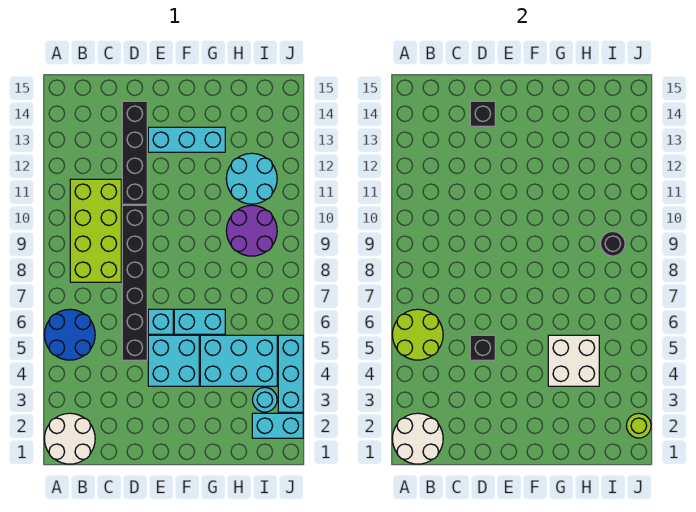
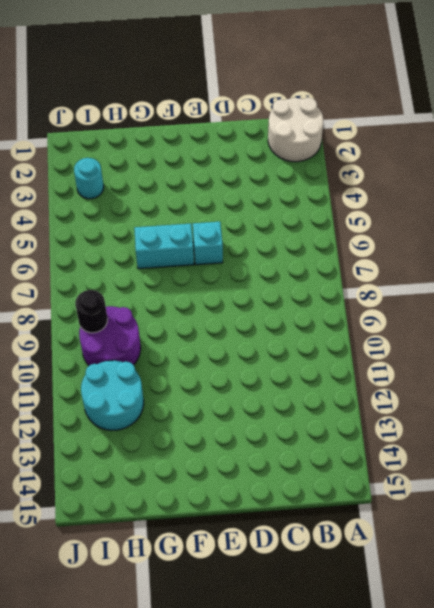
none -> blue 2x2 round brick [44,309,95,360]
none -> lime 2x4 brick [70,179,121,282]
none -> black 1x6 brick [122,205,147,360]

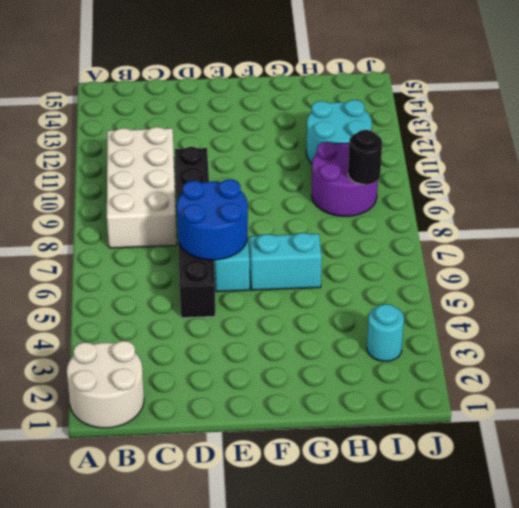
white 2x4 brick [107,127,177,248] -> lime 2x4 brick [70,179,121,282]
blue 2x2 round brick [177,179,248,260] -> blue 2x2 round brick moved to [44,309,95,360]
none -> black 1x4 brick [122,101,147,204]
none -> cyan 2x2 brick [148,335,199,386]
none -> cyan 1x3 brick [148,127,225,152]

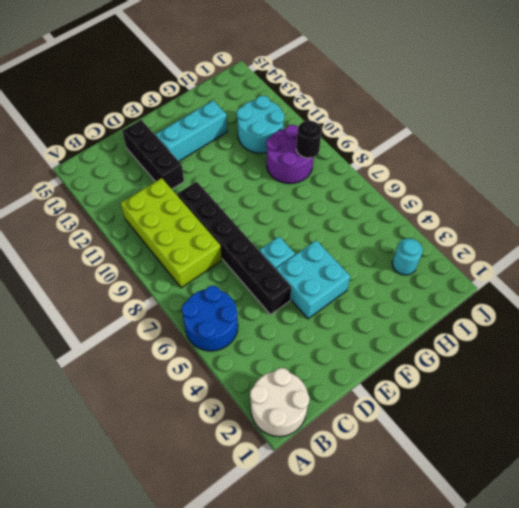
black 1x3 brick [122,120,184,189] -> black 1x4 brick [122,101,147,204]
none -> cyan 1x2 brick [174,309,225,334]
none -> cyan 2x3 brick [200,335,277,386]
none -> cyan 1x2 brick [252,413,303,438]

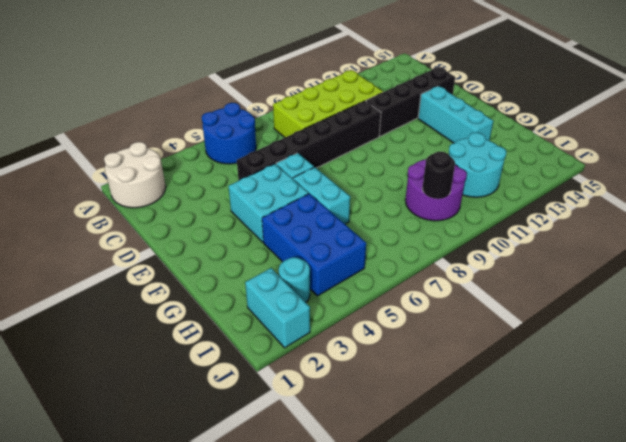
blue 2x3 brick [262,194,366,296] -> cyan 2x3 brick [200,335,277,386]
none -> cyan 1x3 brick [278,335,303,412]
none -> white 2x2 round brick [392,413,443,464]
none -> lime 2x2 round brick [392,309,443,360]

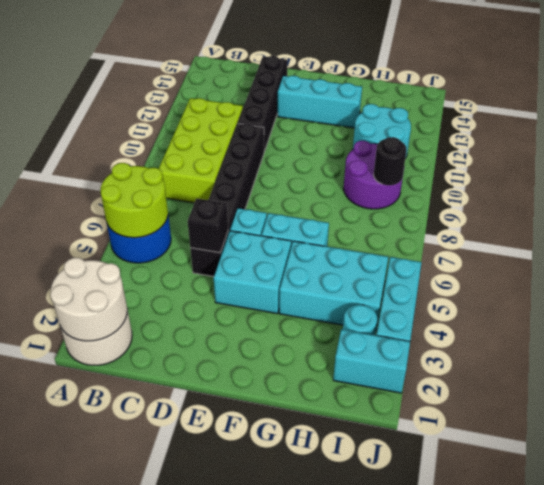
none -> black 1x1 brick [470,101,495,126]
none -> white 2x2 brick [548,335,599,386]
none -> lime 1x1 round brick [626,413,651,438]

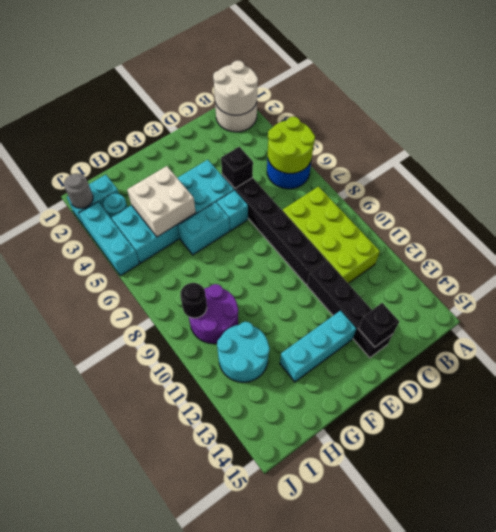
grey 1x1 round brick [64,174,93,208] -> lime 1x1 round brick [626,413,651,438]

